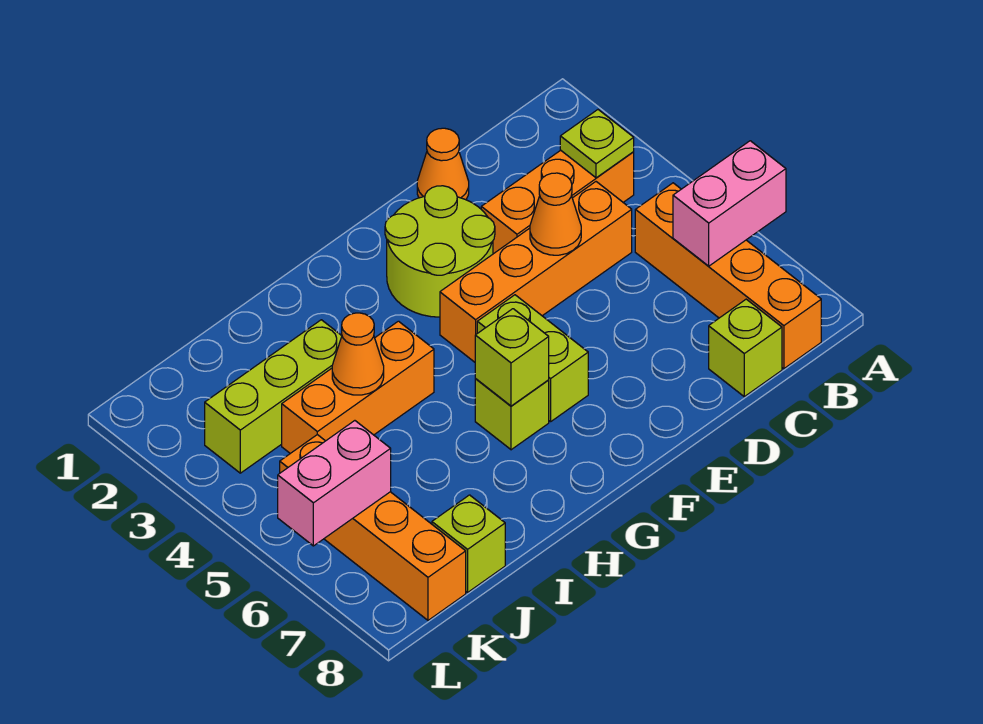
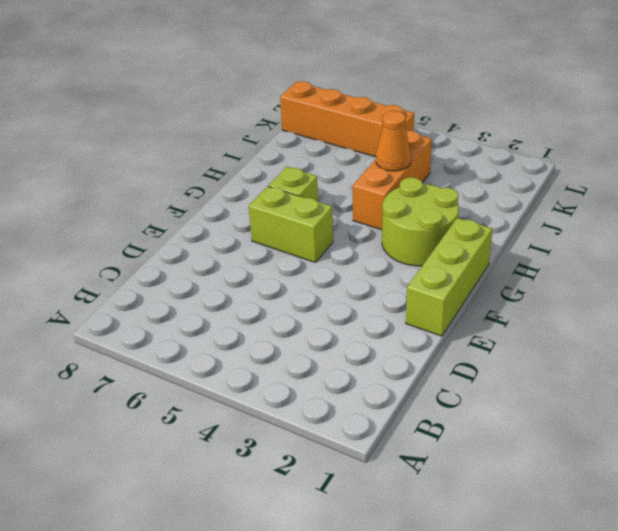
lime 1x3 brick [406,218,492,336] -> lime 1x3 brick moved to [205,320,342,473]
lime 2x2 round brick [382,177,459,266] -> lime 2x2 round brick moved to [385,186,495,317]
none -> orange 1x3 brick [481,150,634,254]
none -> orange 1x4 brick [635,183,821,369]
none -> orange 1x4 brick [440,182,632,362]

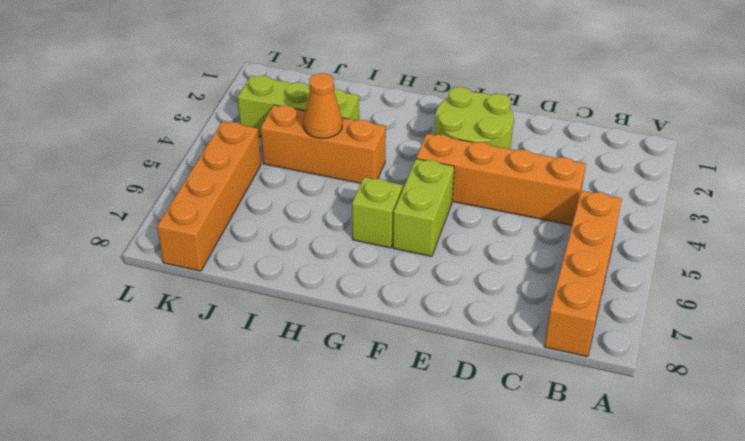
none -> orange 1x3 brick [481,150,634,254]
none -> lime 1x1 brick [709,299,782,397]
none -> orange 1x1 cone [417,128,469,200]

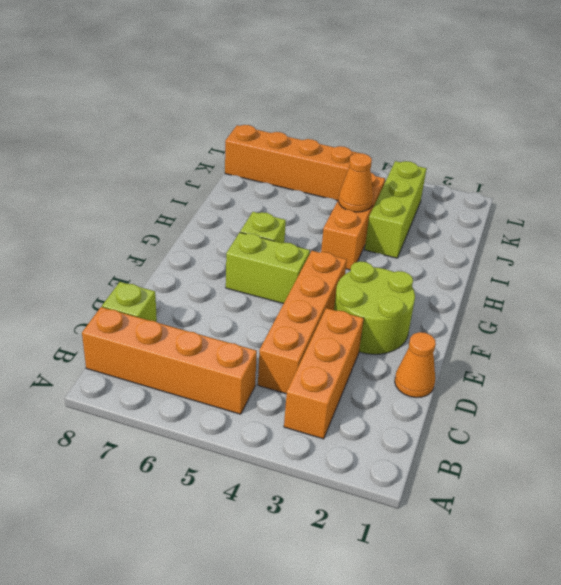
none -> lime 1x1 brick [432,495,505,592]
none -> pink 1x2 brick [673,141,786,266]
none -> lime 1x1 plate [560,110,634,178]

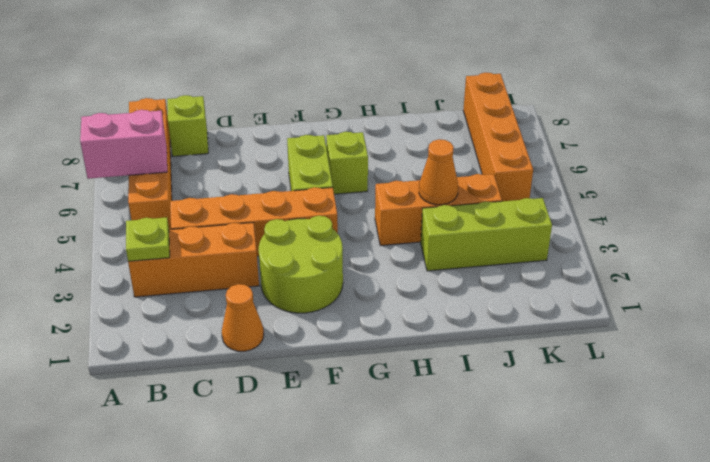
none -> lime 1x1 brick [432,495,505,592]
none -> orange 1x1 cone [530,173,581,255]
none -> lime 1x1 brick [475,309,549,406]

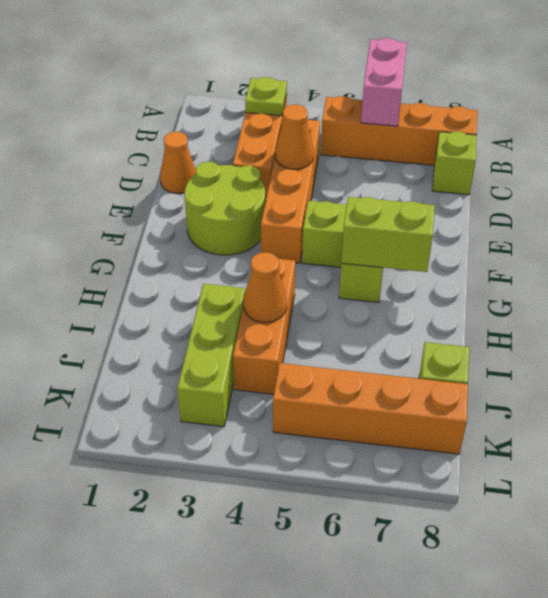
lime 1x2 brick [341,197,435,272] -> lime 1x1 brick [475,309,549,406]
none -> pink 1x2 brick [278,421,391,546]

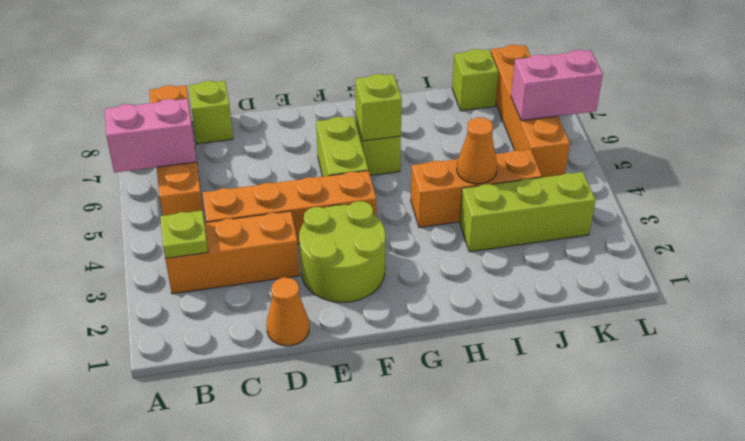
none -> orange 1x1 cone [530,173,581,255]

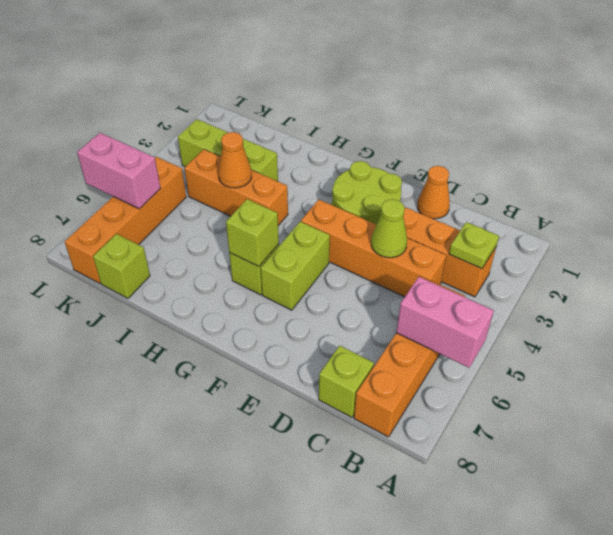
lime 1x1 cone [371,199,407,258] -> orange 1x1 cone [530,173,581,255]

